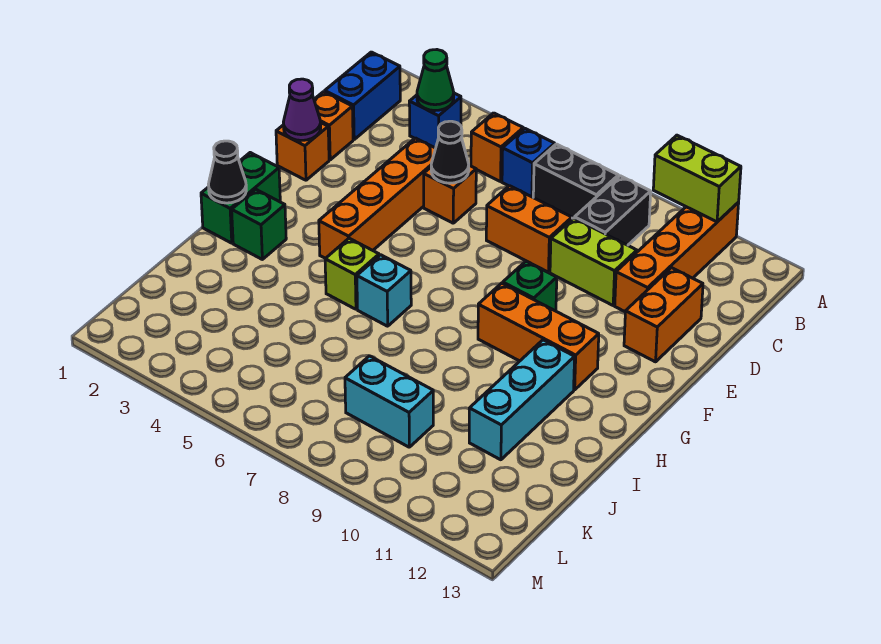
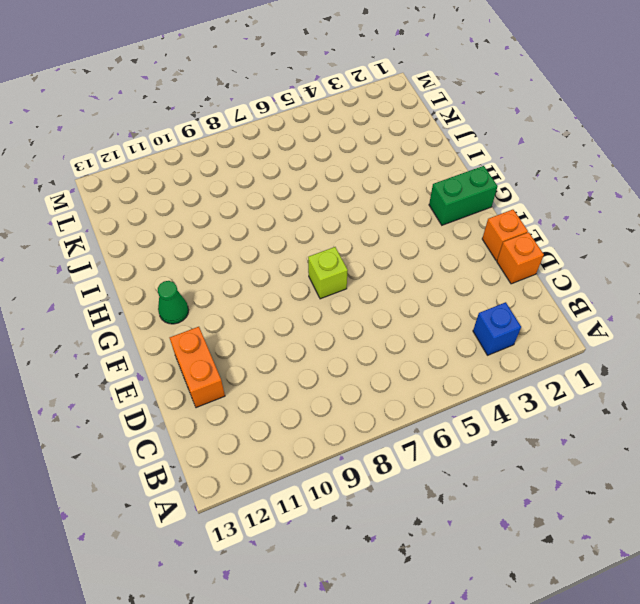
lime 1x1 brick [308,247,348,299] -> lime 1x1 brick moved to [325,238,379,309]
green 1x2 brick [429,166,498,225] -> green 1x2 brick turned to [201,153,280,243]
green 1x1 cone [158,281,188,324] -> green 1x1 cone moved to [417,50,454,111]
none -> orange 1x4 brick [615,202,739,312]
none -> blue 1x2 brick [325,52,400,139]
none -> orange 1x1 brick [471,113,523,182]

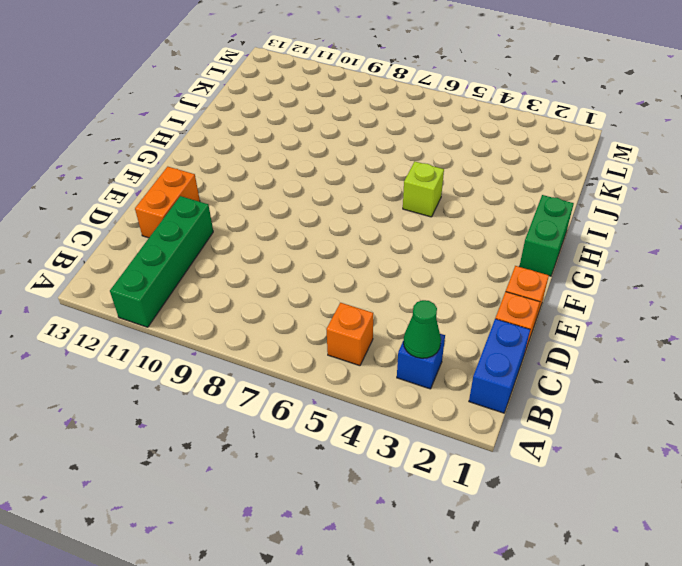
green 1x4 brick [110,196,213,327] -> orange 1x4 brick [615,202,739,312]
none -> blue 1x1 brick [502,129,555,197]
none -> black 1x2 brick [533,144,618,218]
none -> black 1x2 brick [575,176,651,245]

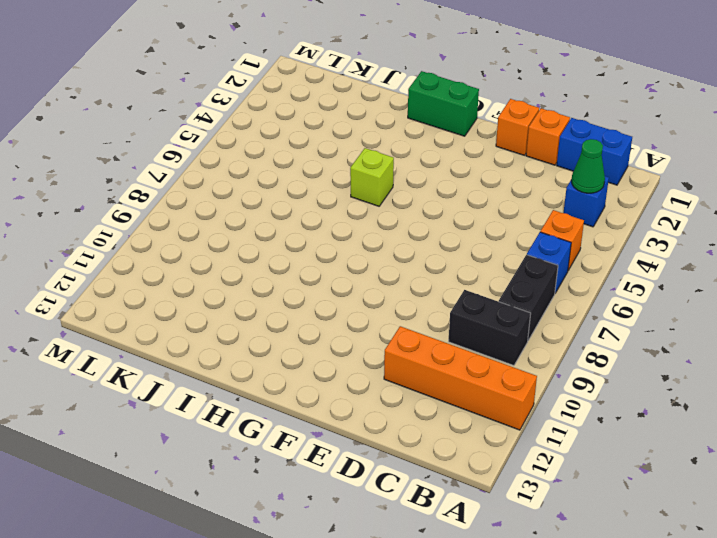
none -> orange 1x4 brick [319,138,436,258]
none -> orange 1x1 brick [424,165,476,223]
none -> orange 1x2 brick [486,186,572,272]

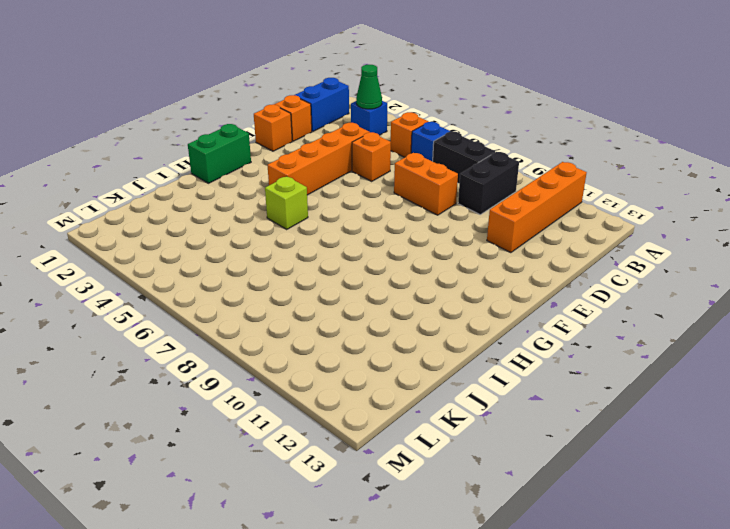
none -> lime 1x2 brick [550,218,637,305]
none -> orange 1x2 brick [624,268,703,362]
none -> green 1x1 brick [503,261,557,311]

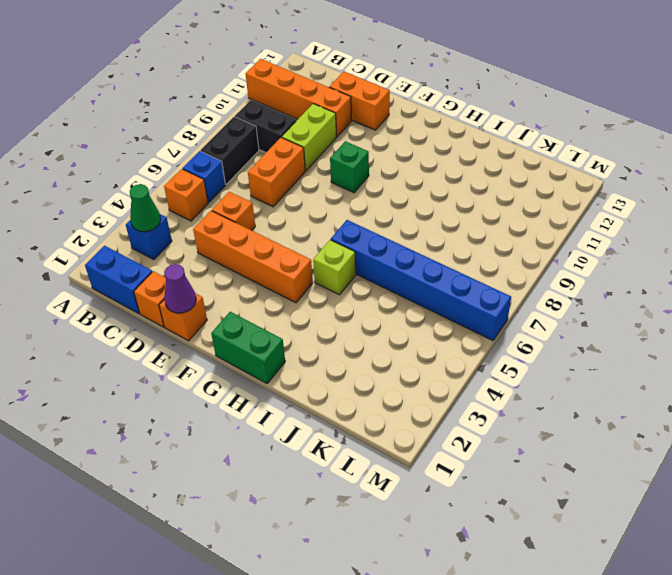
blue 1x6 brick [331,220,511,340] -> cyan 1x1 brick [357,255,411,326]
none -> orange 1x3 brick [478,283,599,390]
none -> green 1x1 brick [232,189,286,259]
none -> cyan 1x3 brick [469,340,575,460]

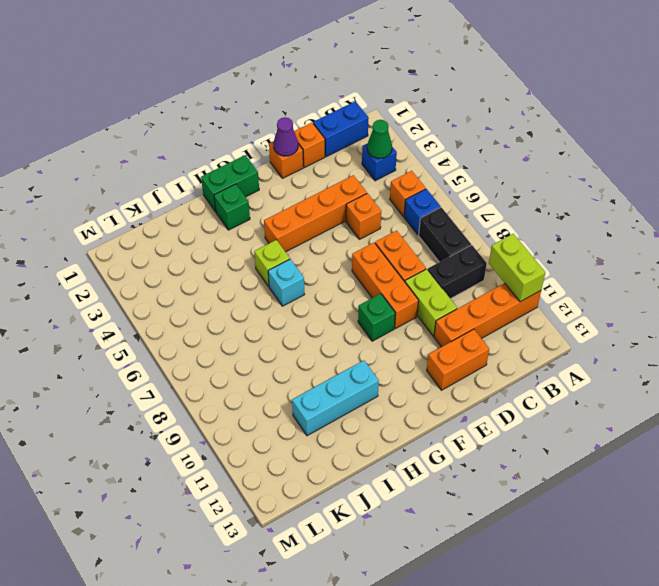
orange 1x3 brick [352,243,419,329] -> orange 1x3 brick moved to [478,283,599,390]
none -> cyan 1x2 brick [345,356,433,447]
none -> black 1x1 cone [431,121,469,183]
none -> black 1x1 cone [208,141,246,203]

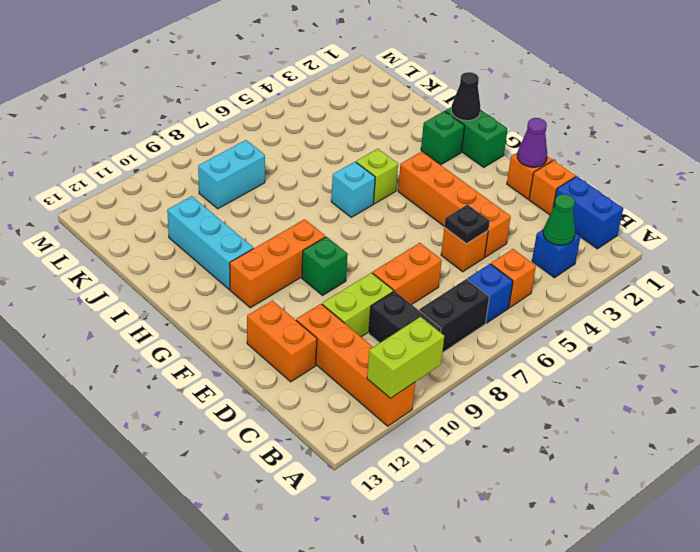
black 1x1 plate [444,204,490,244] -> black 1x1 cone [431,121,469,183]

